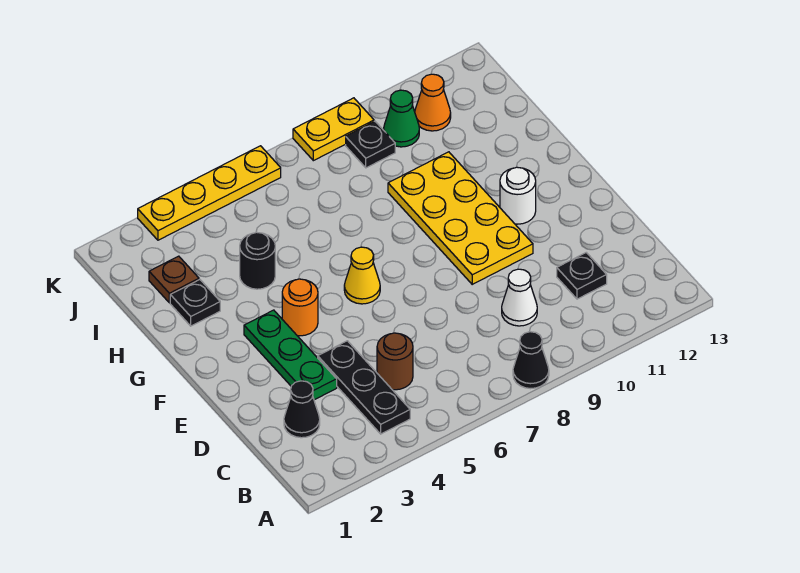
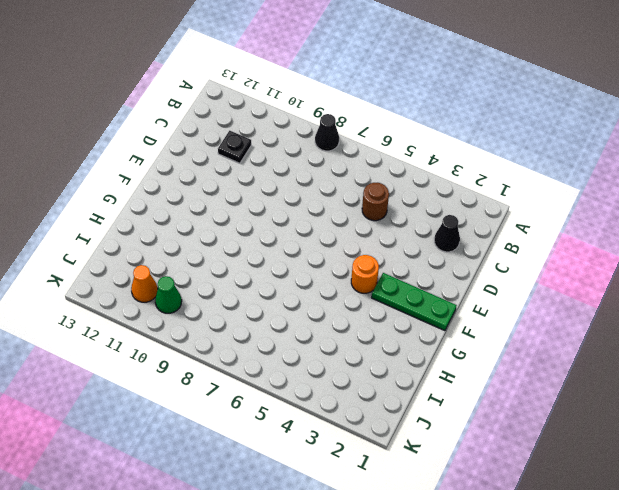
green 1x3 plate [372,273,457,331] -> green 1x3 plate turned to [244,310,337,400]
none -> black 1x3 plate [318,341,410,434]
none -> white 1x1 cone [502,269,537,326]
none -> yellow 2x4 plate [388,152,533,284]

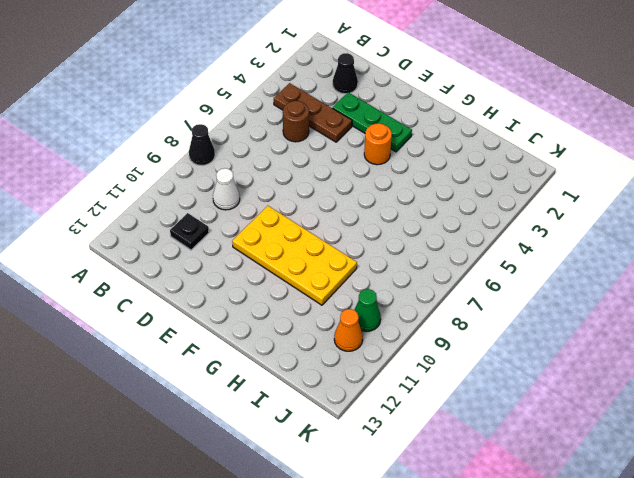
brown 1x3 plate [274,83,352,142] -> black 1x3 plate [318,341,410,434]
none -> yellow 1x1 cone [344,247,380,304]
none -> white 1x1 round brick [500,167,536,224]
none -> black 1x1 plate [170,280,220,326]

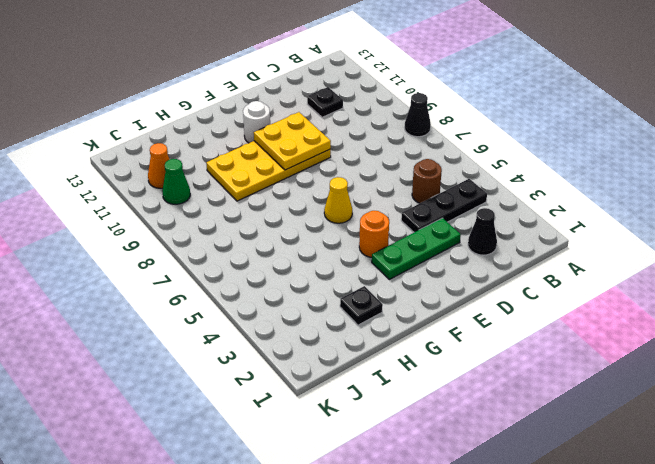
yellow 2x2 plate [254,112,331,170] -> none
none -> white 1x1 cone [502,269,537,326]
none -> black 1x1 round brick [240,232,275,289]
none -> brown 1x1 plate [149,256,199,303]

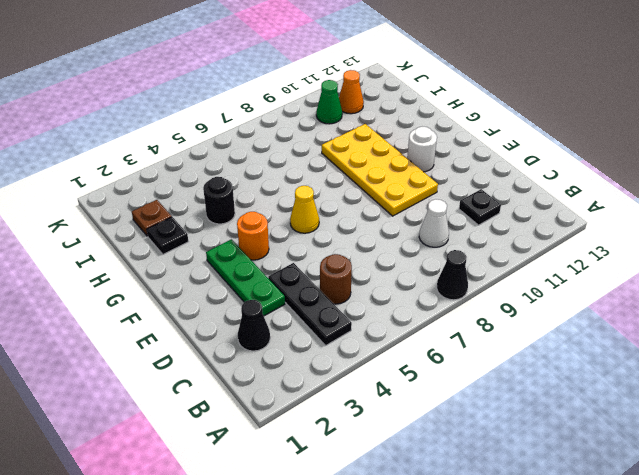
none -> black 1x1 plate [346,121,395,168]
none -> yellow 1x4 plate [138,146,281,240]
none -> yellow 1x2 plate [293,98,374,161]

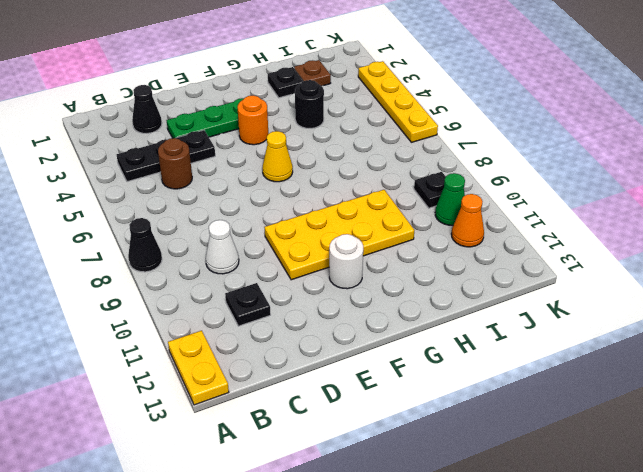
yellow 1x2 plate [168,331,229,405] -> yellow 1x2 plate moved to [293,98,374,161]

